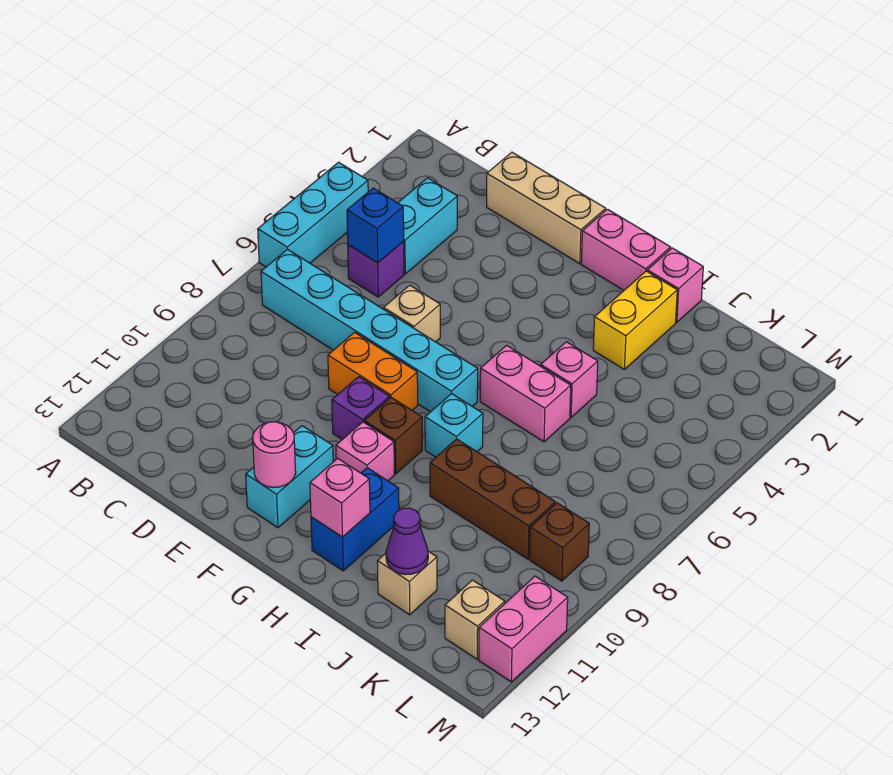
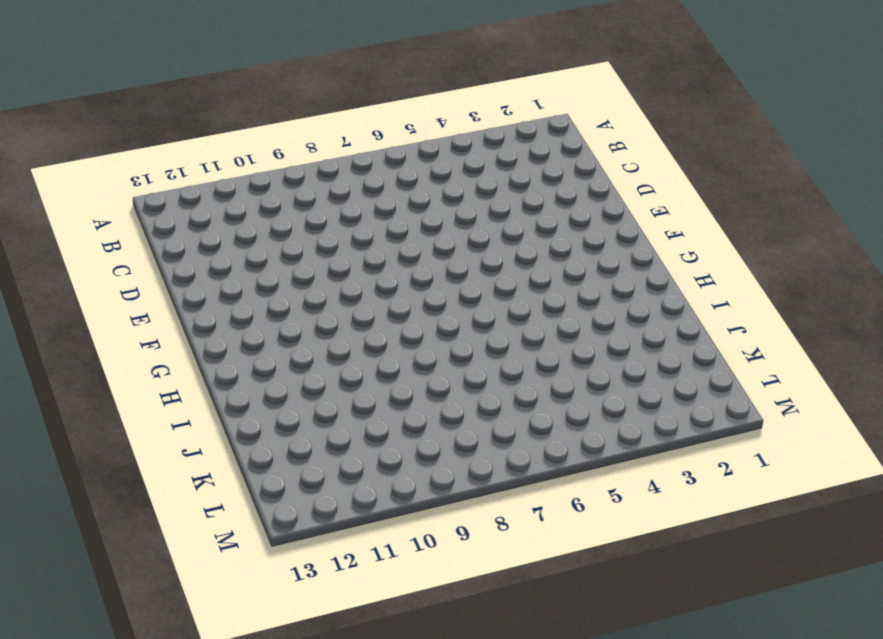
none -> cyan 1x3 brick [258,162,368,267]
none -> cyan 1x6 brick [261,249,478,412]
none -> cyan 1x2 brick [398,178,457,274]

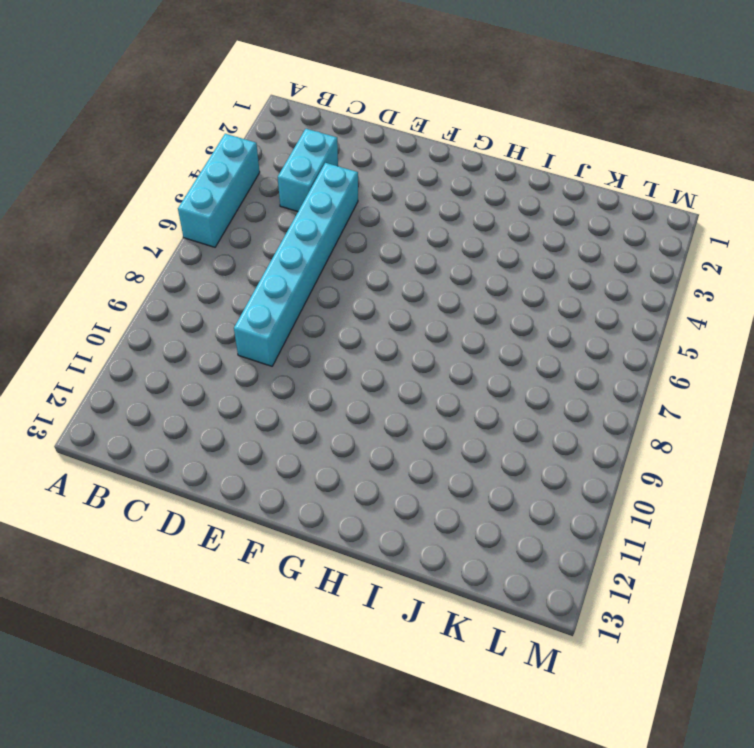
cyan 1x6 brick [234,163,358,366] -> cyan 1x6 brick turned to [261,249,478,412]
none -> purple 1x1 brick [348,241,404,297]
none -> tan 1x3 brick [487,152,606,264]
none -> tan 1x1 brick [384,285,440,342]

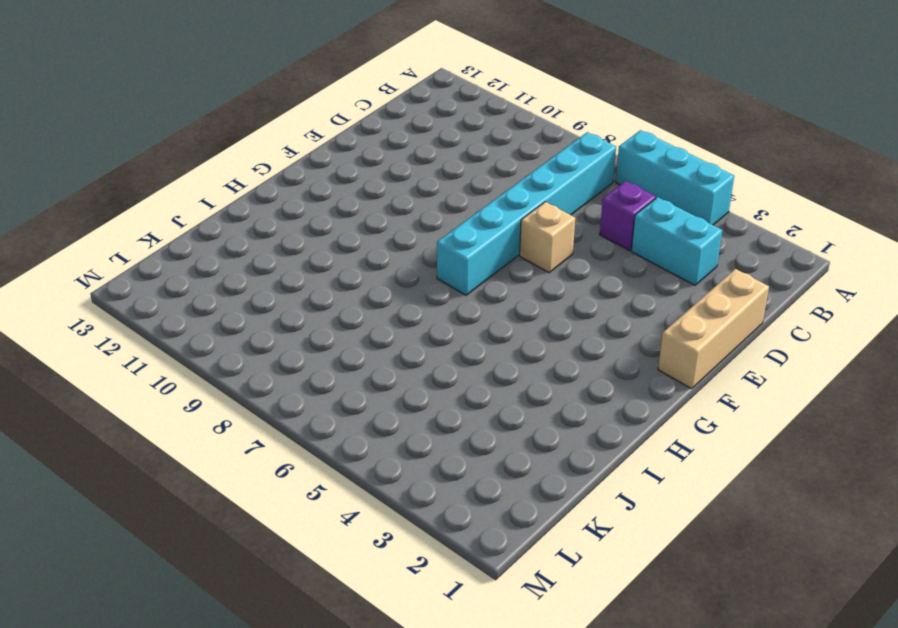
none -> orange 1x2 brick [328,332,418,410]
none -> purple 1x1 brick [332,377,390,439]
none -> cyan 1x2 brick [246,426,333,528]

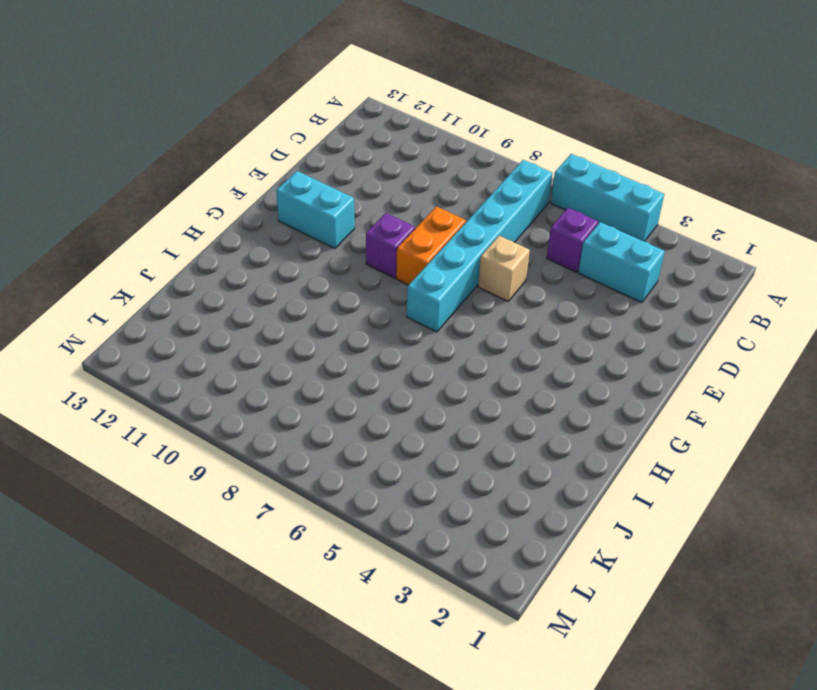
none -> tan 1x3 brick [487,152,606,264]
none -> pink 1x2 brick [581,209,671,290]
none -> brown 1x1 brick [364,397,422,474]

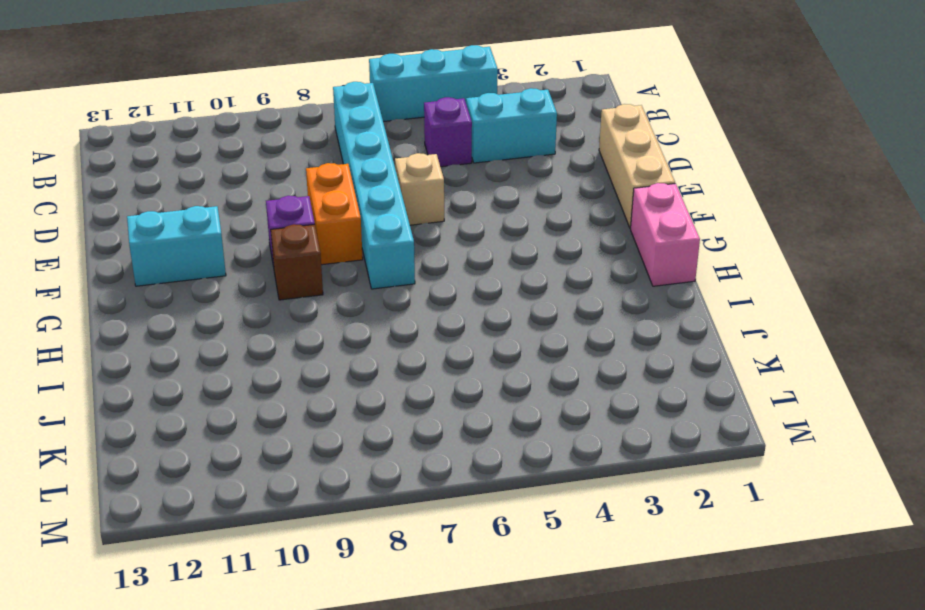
none -> pink 1x1 brick [336,422,394,481]
none -> pink 1x2 brick [480,345,571,442]
none -> cyan 1x1 brick [425,394,483,457]

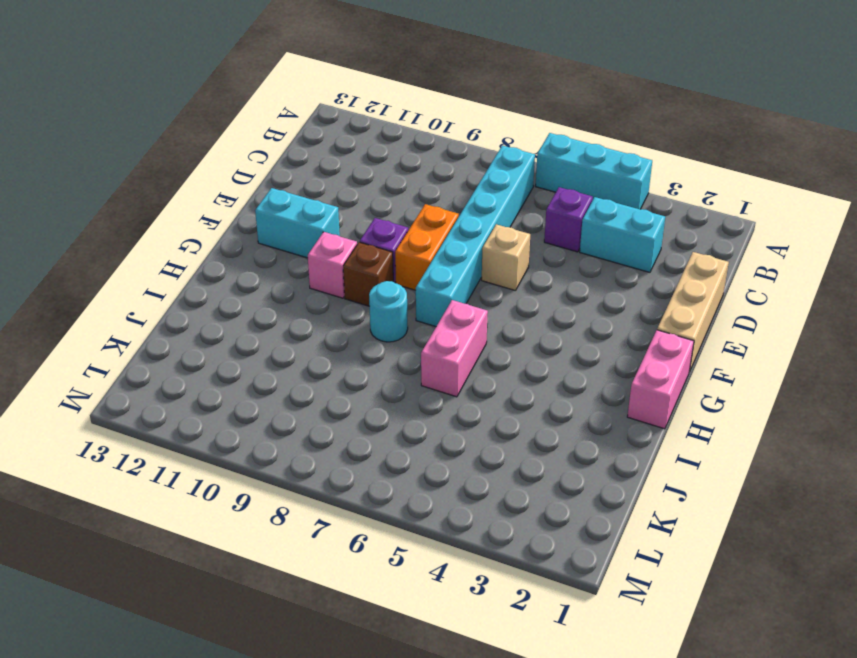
cyan 1x1 round brick [369,281,408,342] -> cyan 1x1 brick [425,394,483,457]
none -> blue 1x2 brick [311,468,399,571]
none -> pink 1x1 brick [647,248,703,322]
none -> yellow 1x2 brick [593,271,677,369]

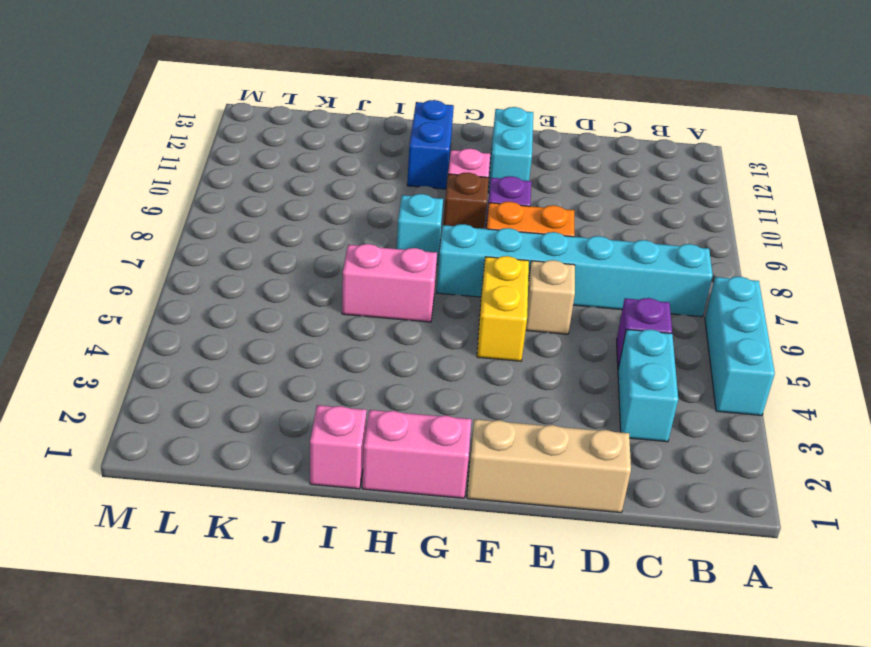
yellow 1x2 brick [477,256,529,361] -> yellow 1x2 brick moved to [593,271,677,369]
none -> pink 1x1 brick [541,342,598,417]
none -> brown 1x3 brick [430,439,555,559]
none -> tan 1x1 brick [377,551,437,615]

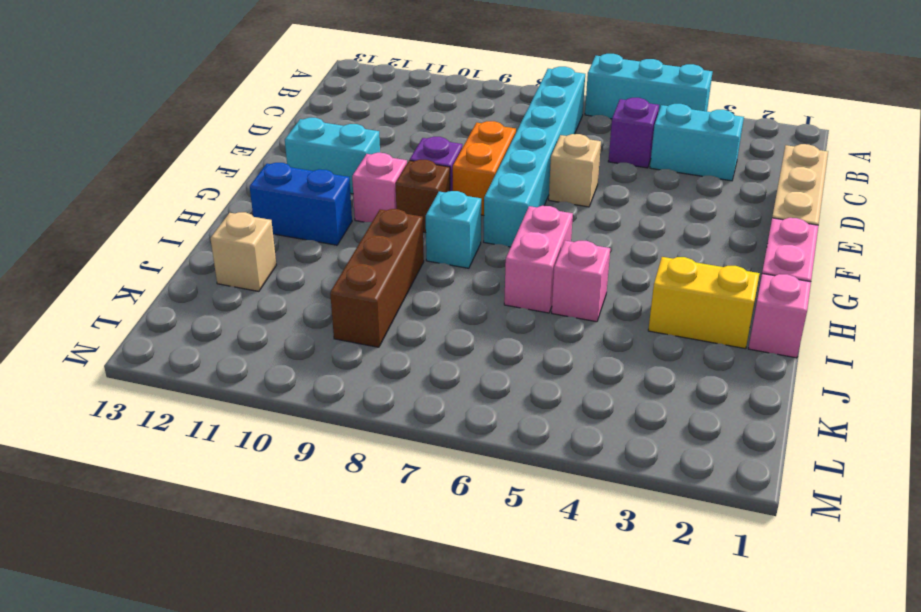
none -> brown 1x1 brick [530,503,589,581]
none -> tan 1x1 brick [445,580,505,659]
none -> pink 1x2 brick [479,576,568,682]

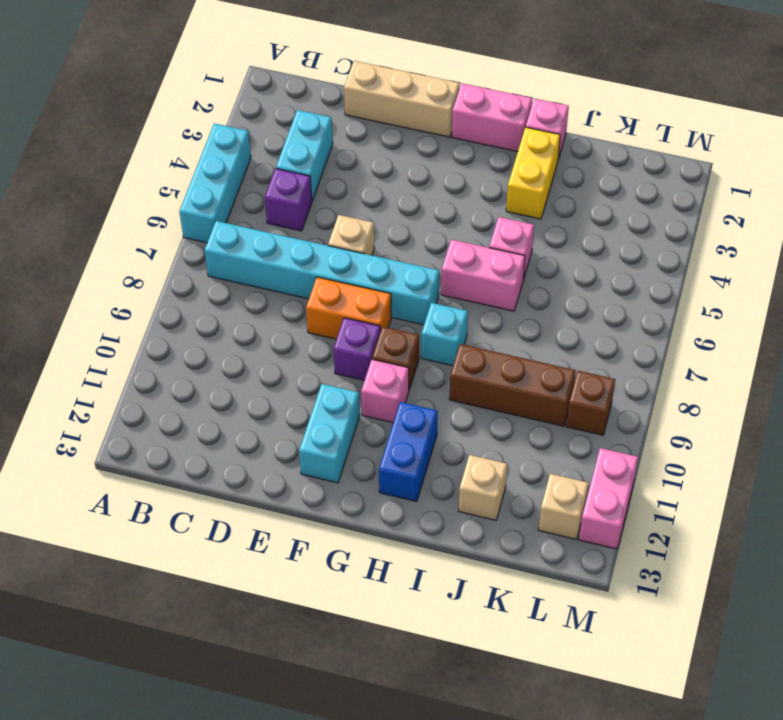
none -> blue 1x1 brick [347,188,404,263]
none -> pink 1x1 round brick [253,422,296,487]
none -> pink 1x1 brick [310,458,370,537]

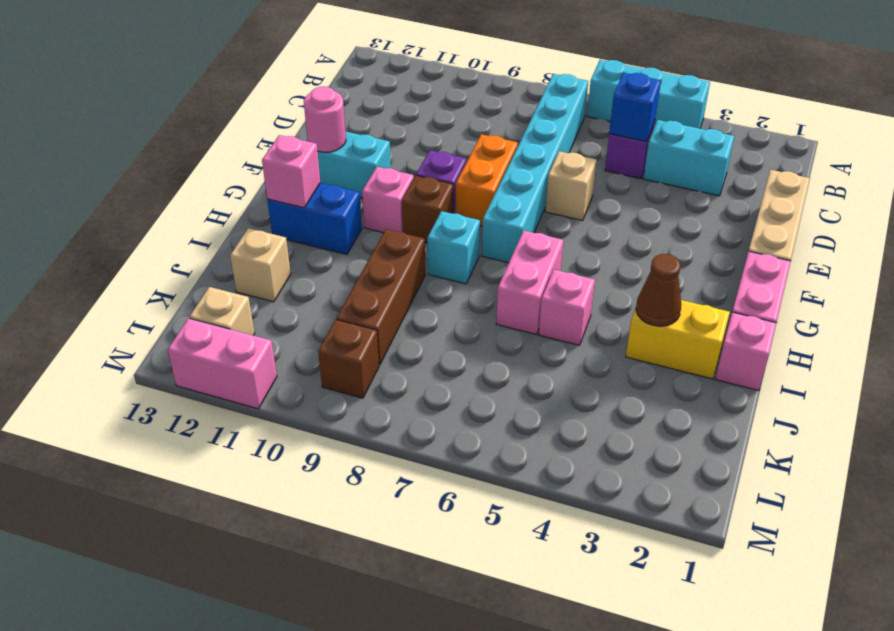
brown 1x1 cone [636,254,681,326] -> none
none -> purple 1x1 cone [386,508,428,575]

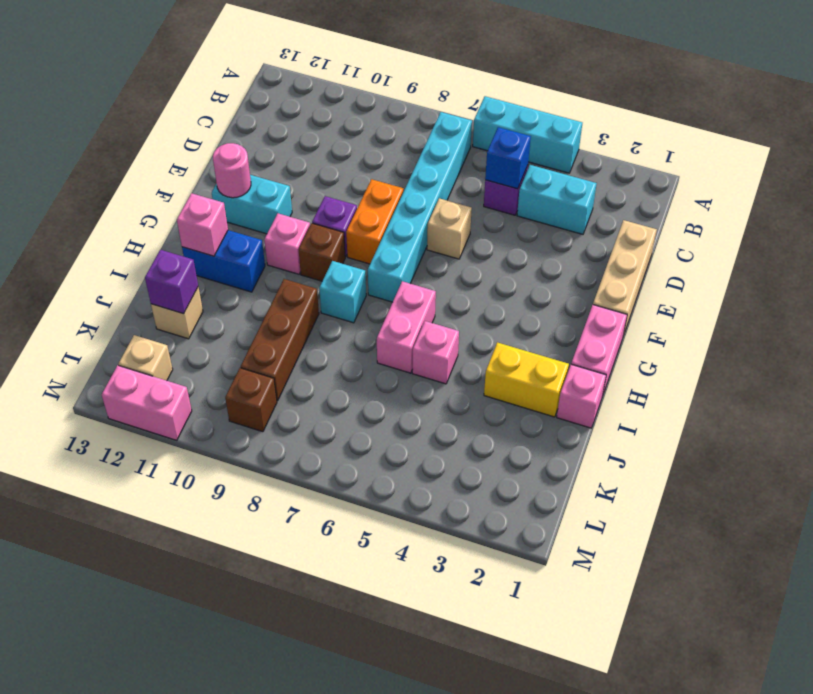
purple 1x1 brick [145,250,198,314] -> purple 1x1 cone [386,508,428,575]

